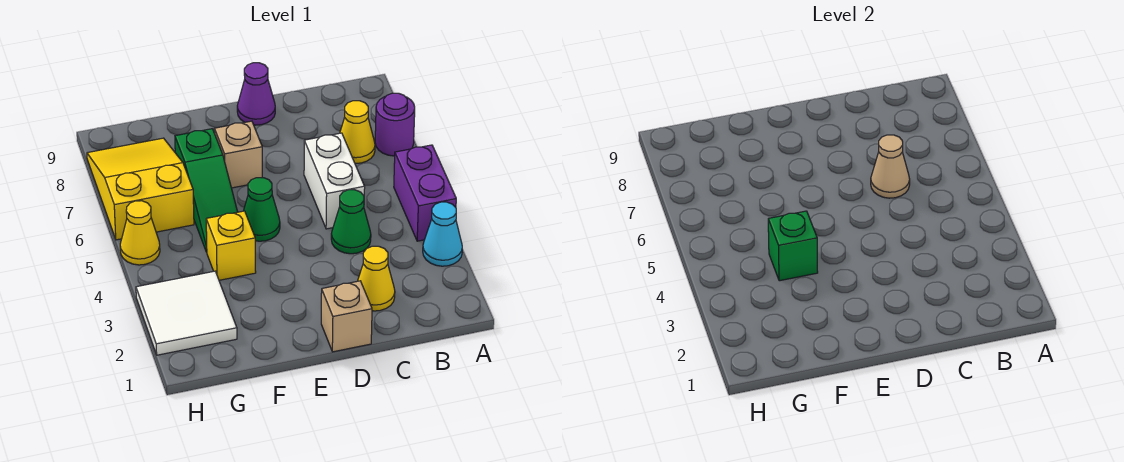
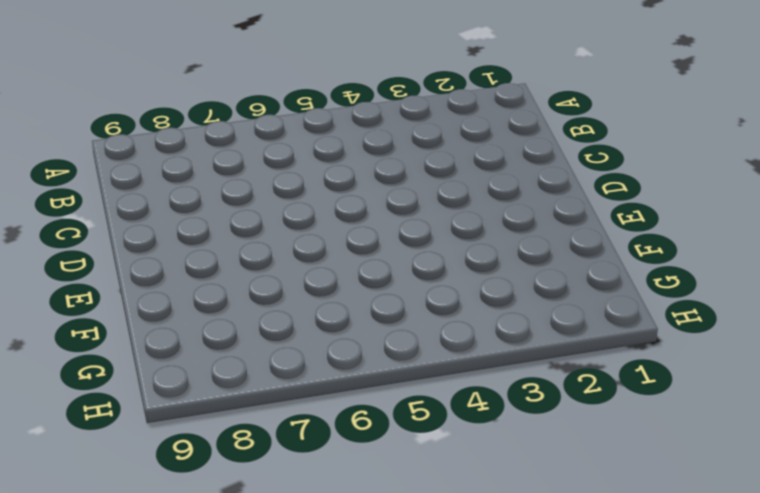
none -> cyan 1x1 cone [423,202,462,266]
none -> purple 1x2 brick [394,145,456,241]
none -> purple 1x1 round brick [375,93,415,156]

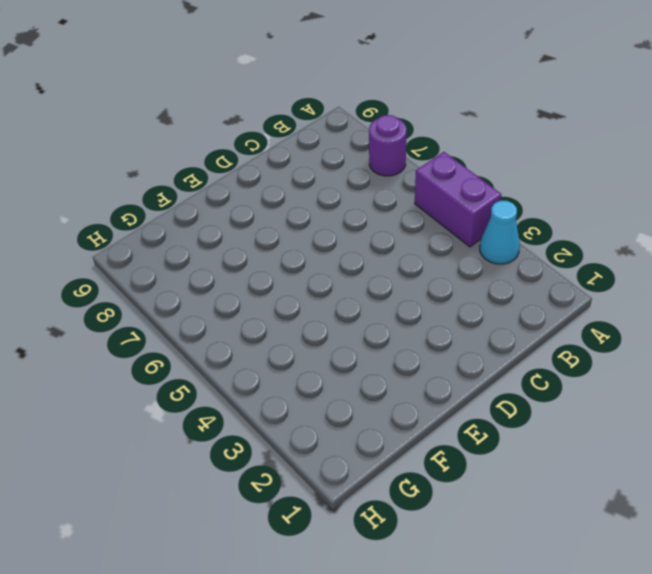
none -> yellow 1x1 cone [340,101,375,164]
none -> yellow 1x1 cone [358,246,395,311]
none -> green 1x1 cone [331,190,371,254]

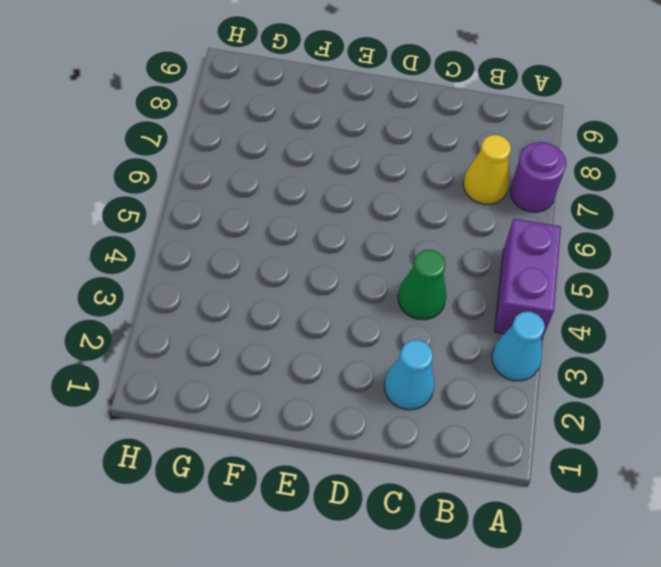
cyan 1x1 cone [384,340,434,410] -> yellow 1x1 cone [358,246,395,311]
none -> white 1x2 brick [304,133,365,229]
none -> tan 1x1 brick [321,281,372,352]
none -> purple 1x1 cone [237,63,275,125]

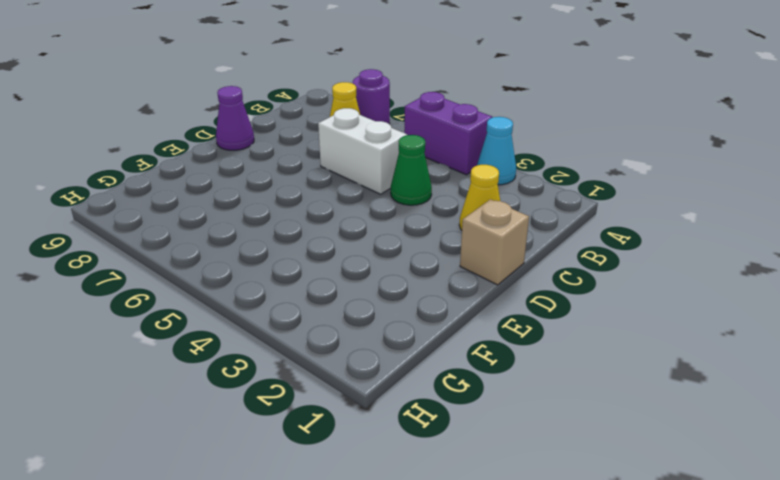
none -> green 1x1 cone [244,178,280,241]
none -> tan 1x1 brick [214,121,262,188]
none -> yellow 1x1 brick [206,211,256,280]

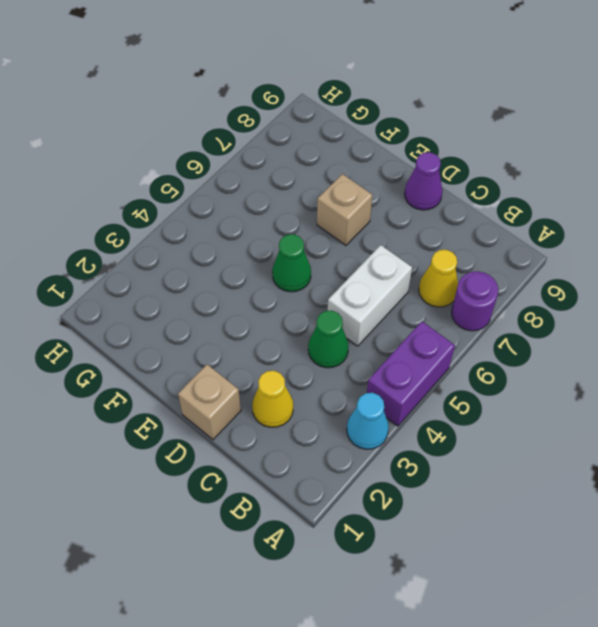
none -> yellow 1x1 brick [206,211,256,280]
none -> green 1x3 slope [175,129,238,252]
none -> white 2x2 tile [136,271,237,355]

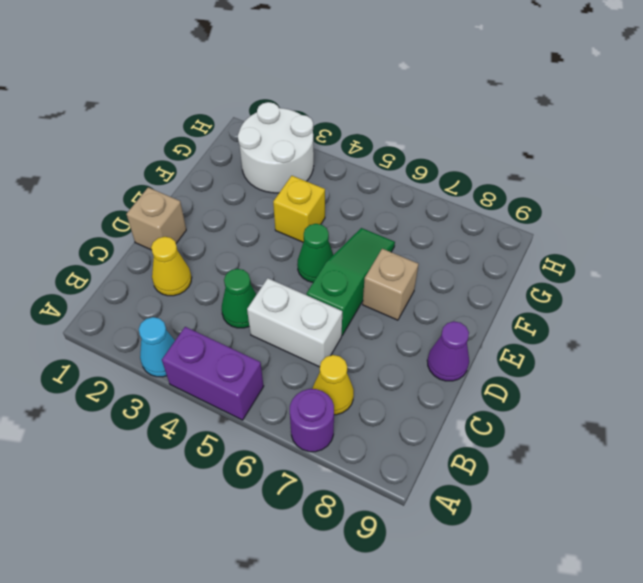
green 1x3 slope [307,228,395,335] -> green 1x3 slope turned to [175,129,238,252]
white 2x2 round brick [238,102,314,193] -> white 2x2 tile [136,271,237,355]
none -> yellow 2x3 slope [87,138,194,240]
none -> yellow 1x1 cone [120,201,160,265]
none -> tan 1x1 cone [871,135,910,198]

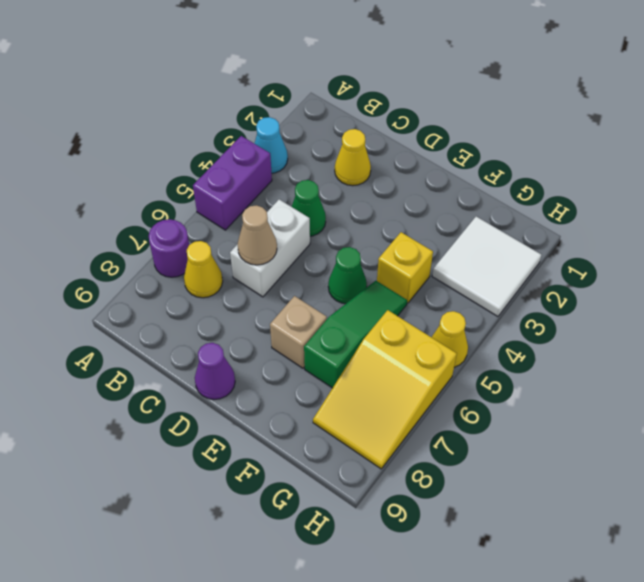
none -> tan 1x1 brick [321,281,372,352]
none -> green 1x1 brick [768,211,818,281]

